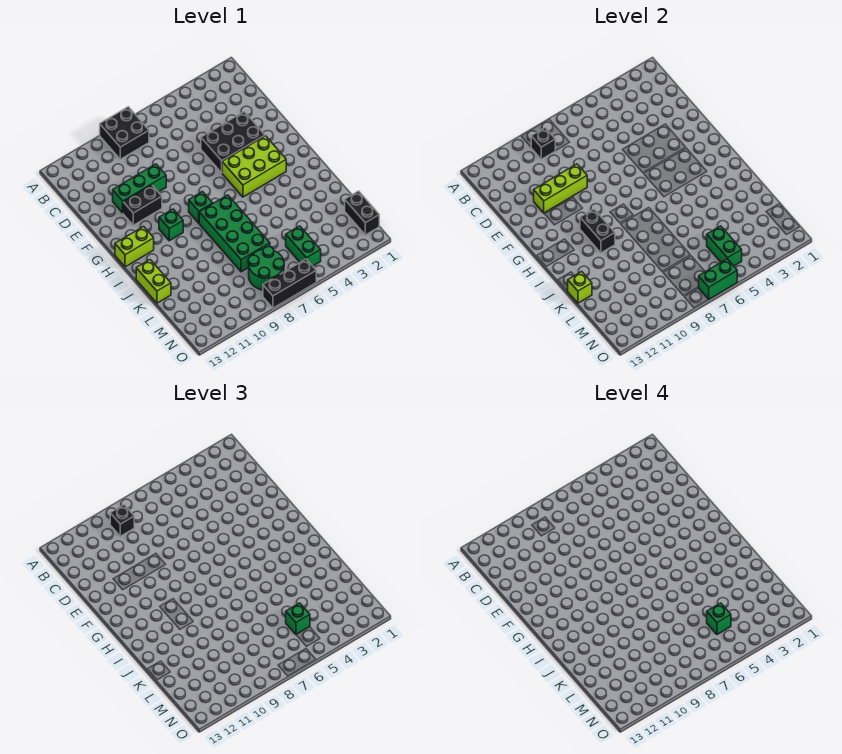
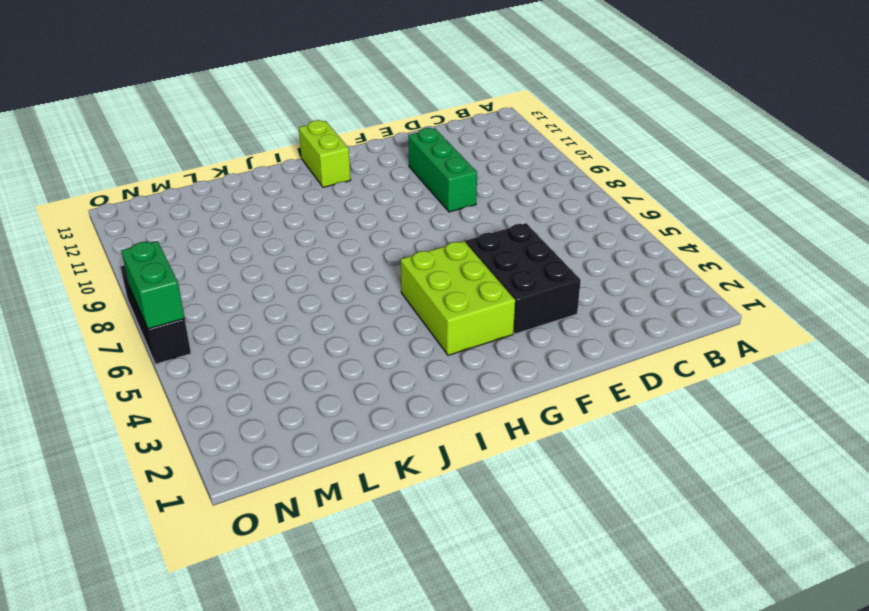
none -> black 2x2 brick [100,107,149,159]
none -> black 1x2 brick [123,185,162,225]
none -> green 1x1 brick [189,192,213,223]

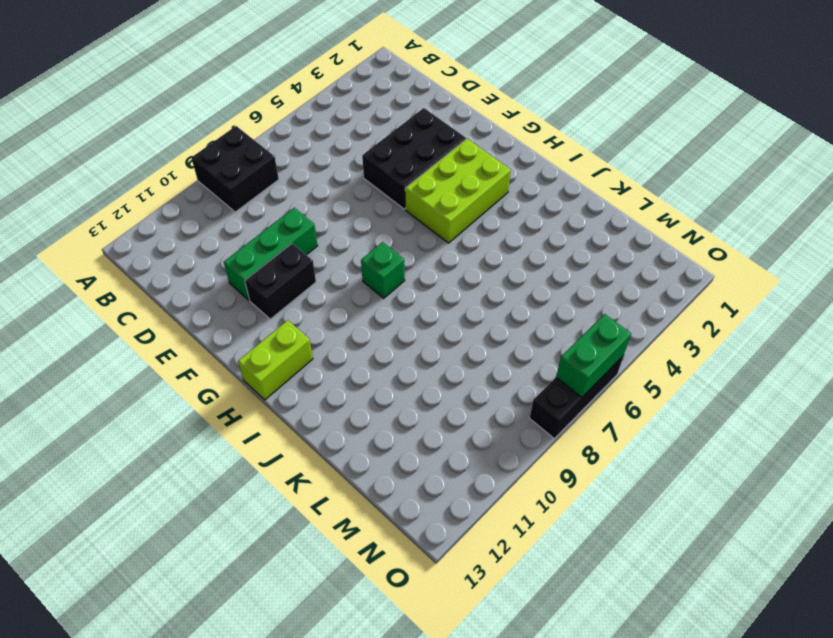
none -> green 1x1 brick [159,209,183,241]
none -> green 2x4 brick [199,195,270,272]
none -> lime 1x2 brick [136,260,171,303]

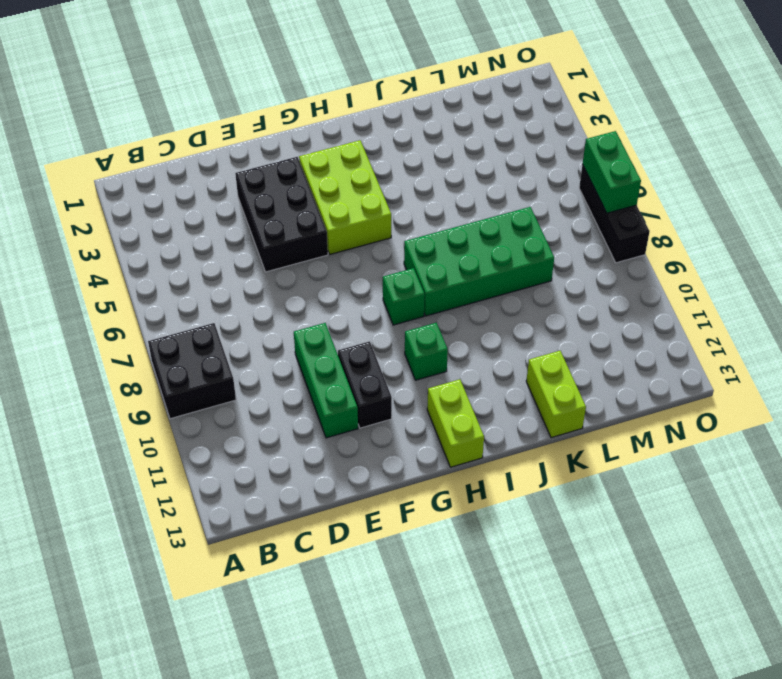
lime 1x2 brick [526,351,586,438] -> lime 1x2 brick turned to [136,260,171,303]
none -> black 1x2 brick [345,191,379,235]
none -> green 1x2 brick [286,226,321,266]
none -> green 2x2 round brick [248,247,284,290]

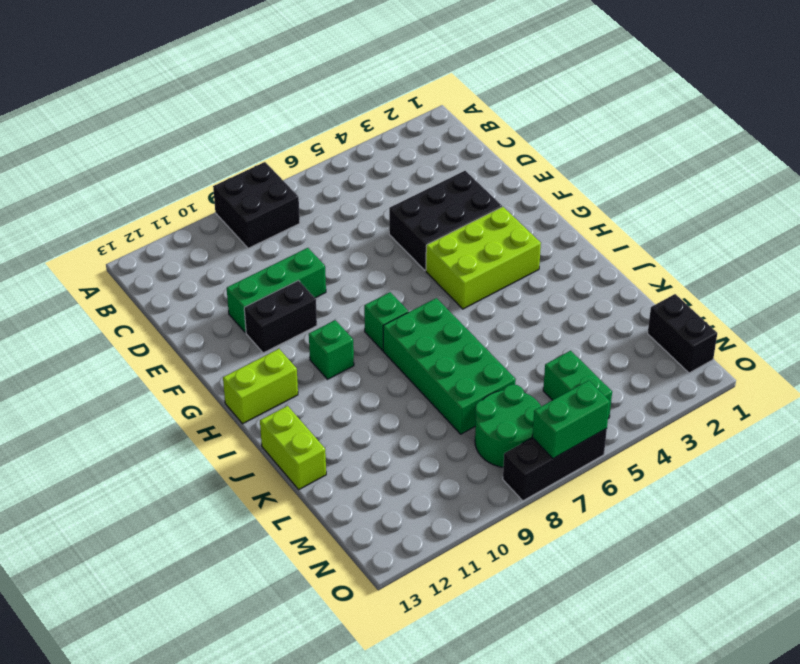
none -> black 1x1 brick [531,128,555,159]
none -> lime 1x3 brick [534,164,587,213]
none -> black 1x2 brick [580,209,615,253]

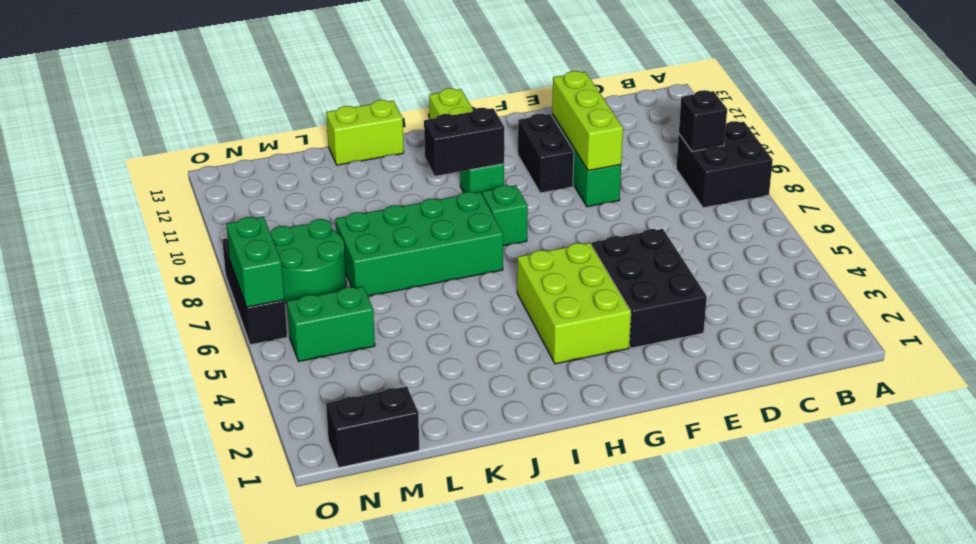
none -> lime 1x1 brick [568,272,592,303]
none -> green 1x2 brick [707,226,742,266]
none -> black 1x1 brick [110,505,134,536]

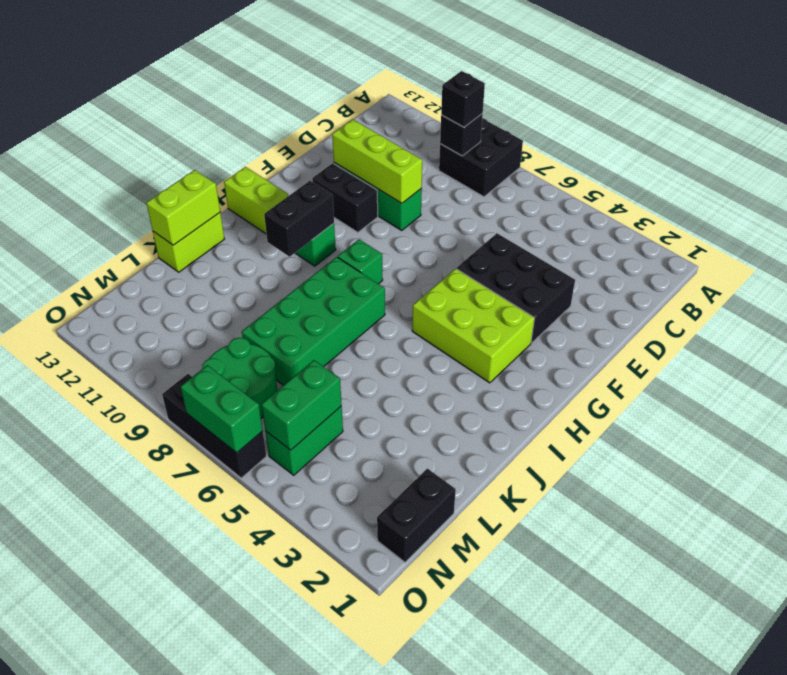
lime 1x2 brick [147,170,220,245] -> lime 1x1 brick [568,272,592,303]
none -> green 1x1 brick [286,603,310,634]
none -> green 1x1 brick [707,603,731,635]

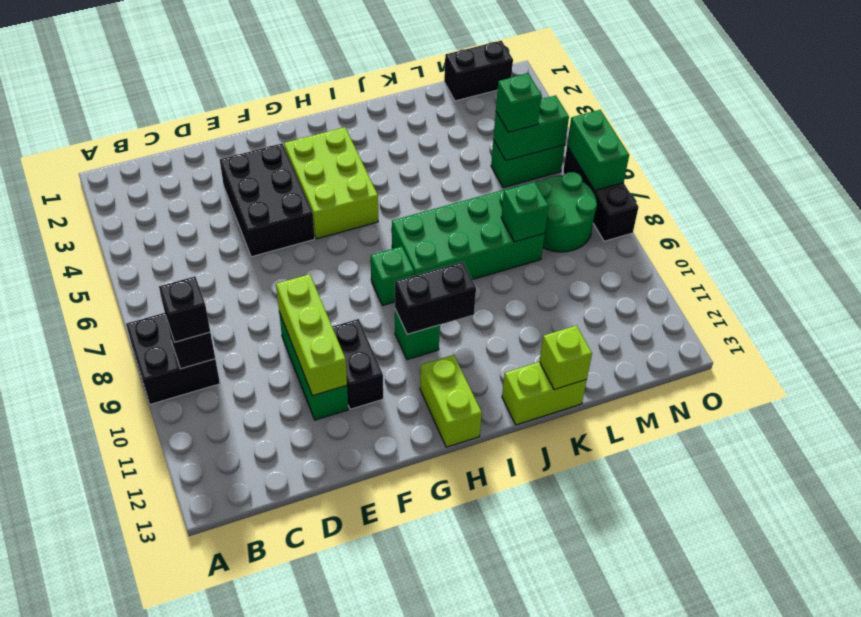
green 1x1 brick [501,182,549,242] -> green 1x1 brick moved to [707,603,731,635]

